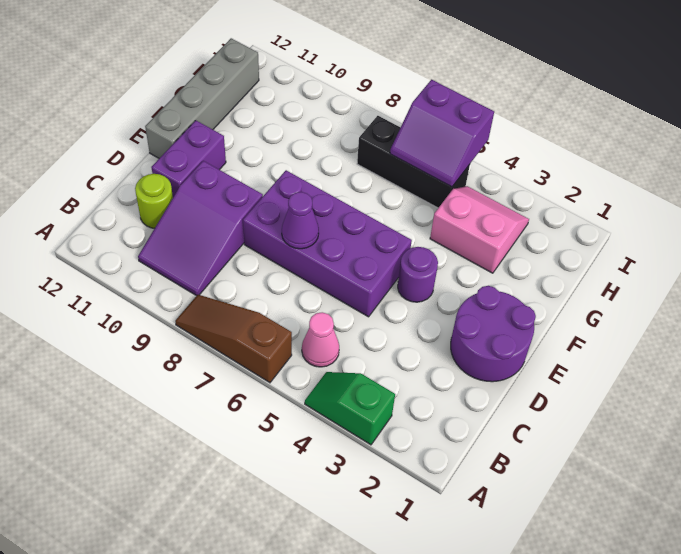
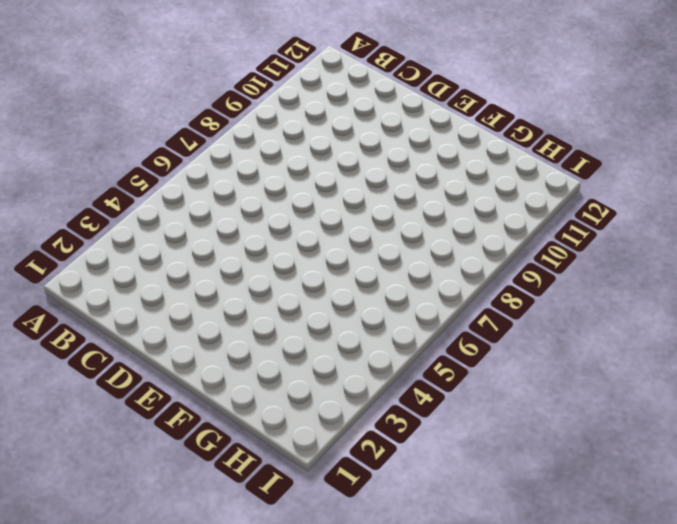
none -> green 1x2 slope [305,372,395,445]
none -> brown 1x3 slope [175,295,292,383]
none -> pink 1x1 cone [302,312,339,367]

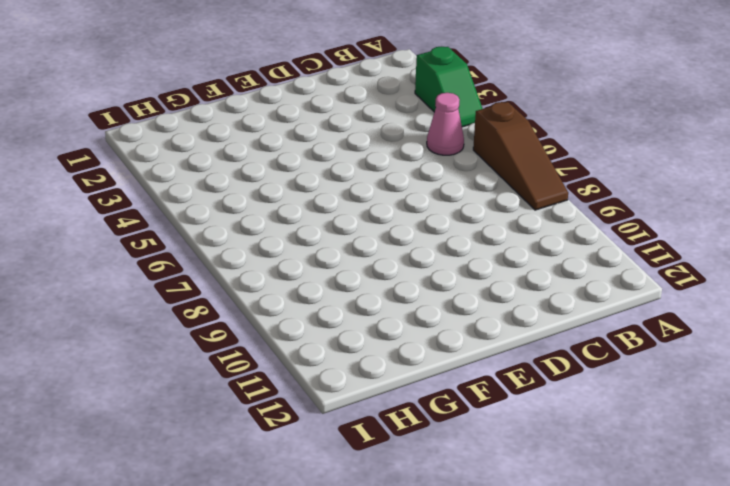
none -> purple 2x3 slope [138,161,263,296]
none -> lime 1x1 round brick [135,174,173,228]
none -> purple 2x2 round brick [451,286,536,382]

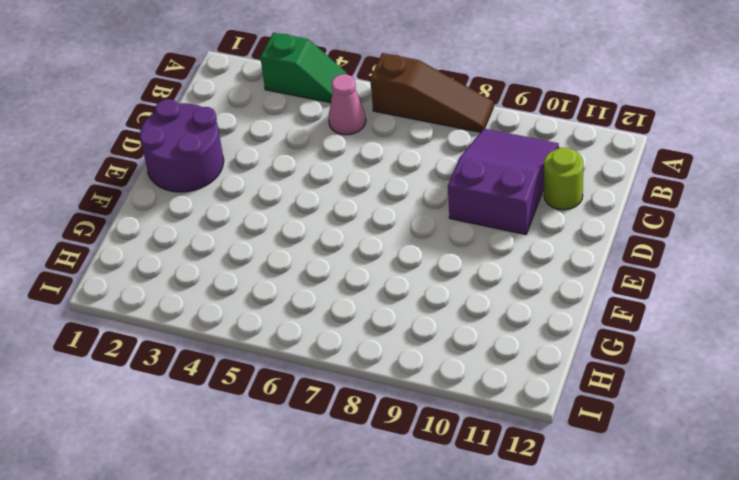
none -> purple 2x4 brick [243,170,412,317]
none -> purple 1x2 brick [151,120,226,197]
none -> purple 1x1 round brick [398,247,438,302]

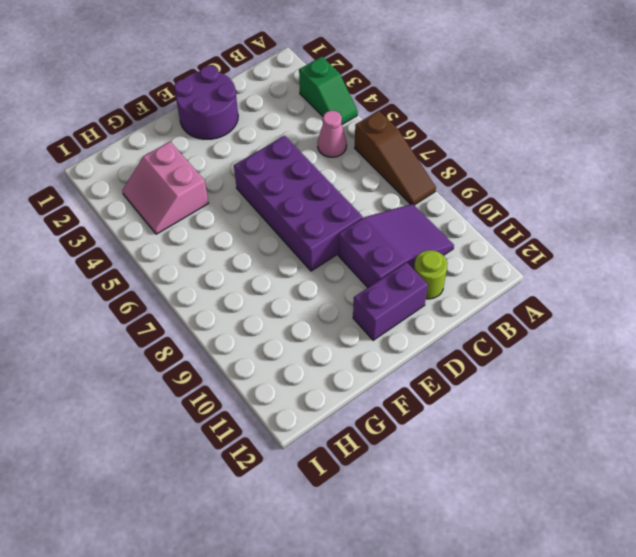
none -> purple 1x1 round brick [398,247,438,302]
none -> grey 1x4 brick [145,38,259,158]
none -> black 1x3 brick [357,116,470,208]

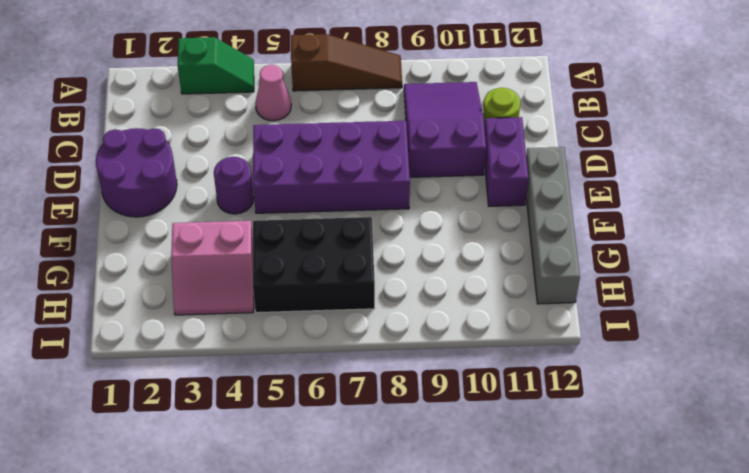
black 2x3 brick [253,217,375,313] -> black 1x3 brick [357,116,470,208]
none -> purple 1x1 cone [282,192,319,249]
none -> purple 2x2 slope [390,80,494,187]

